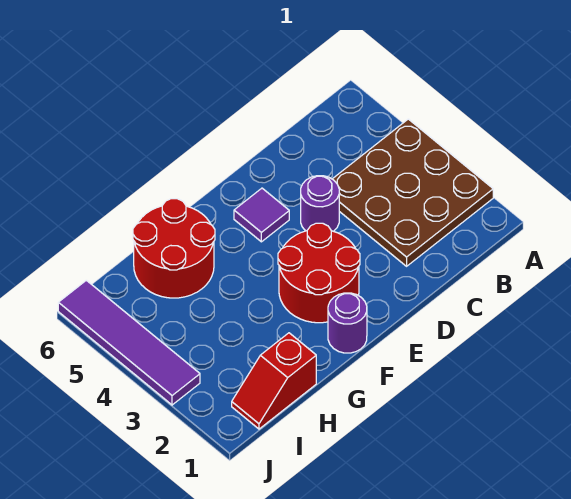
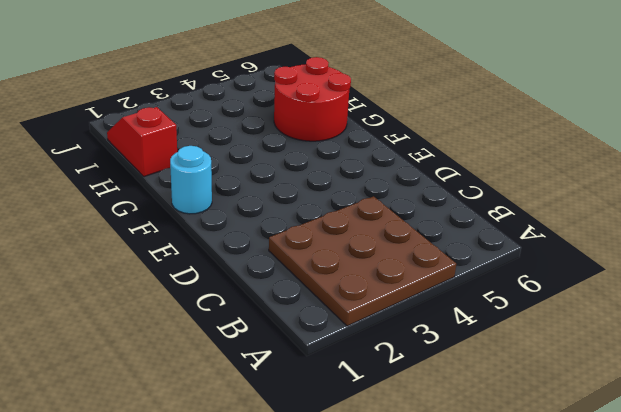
cyan 1x1 round brick [170,146,212,214] -> purple 1x1 round brick [328,293,367,353]
none -> purple 1x1 round brick [301,176,339,231]
none -> red 2x2 round brick [278,223,360,323]

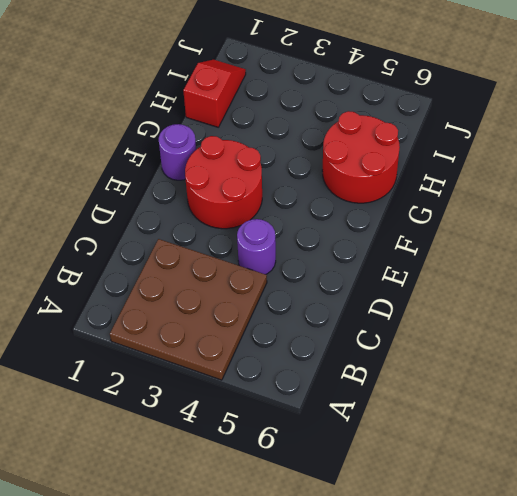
none -> purple 1x1 tile [234,188,289,242]
none -> purple 1x4 tile [58,280,200,405]

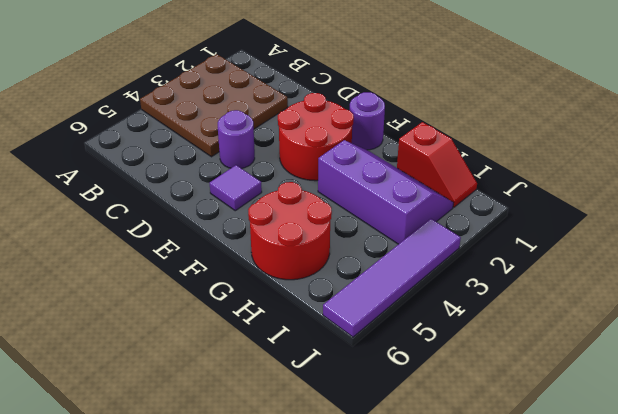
purple 2x3 slope [318,140,453,244] -> none

